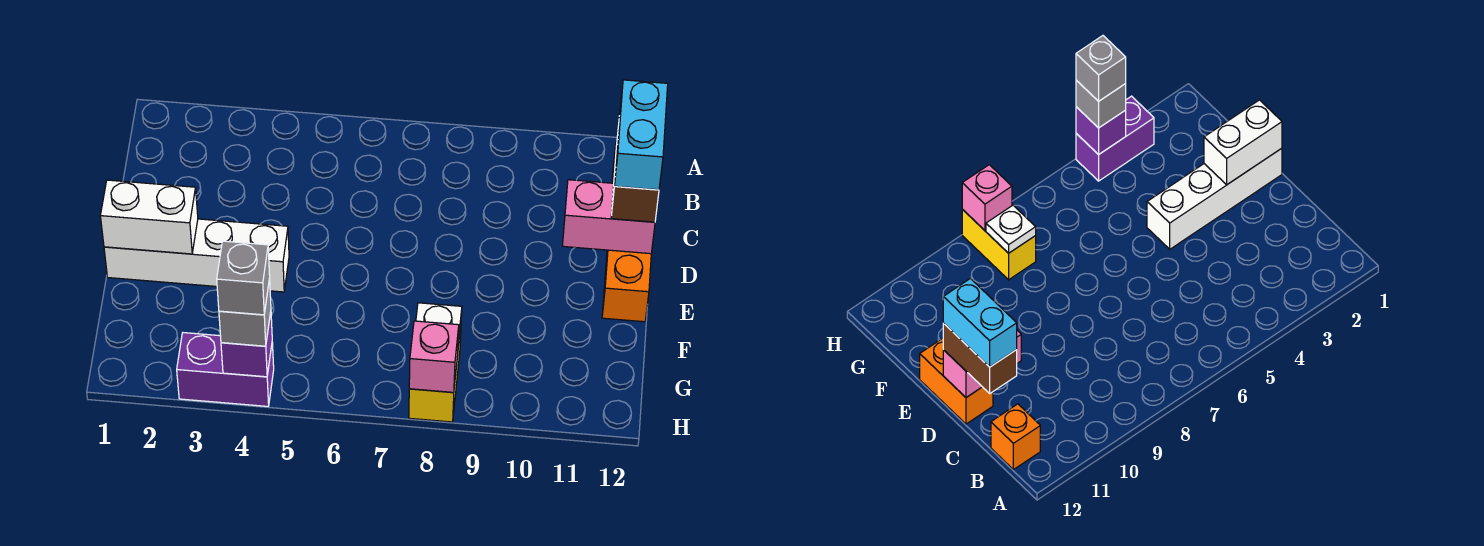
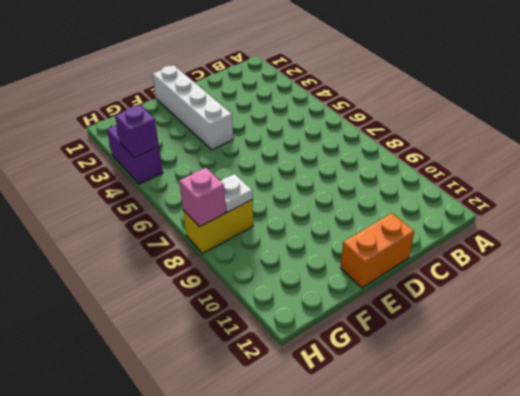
none -> orange 1x1 brick [991,404,1040,470]
none -> pink 1x2 brick [562,180,655,254]
none -> white 1x2 brick [100,180,198,254]

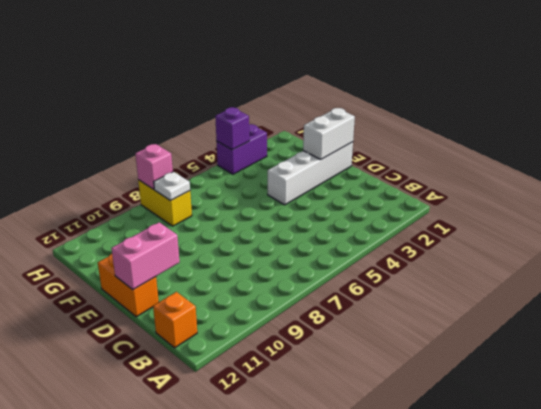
none -> brown 1x2 brick [611,126,659,222]
none -> grey 1x1 brick [219,279,271,346]
none -> cyan 1x2 brick [615,80,668,190]

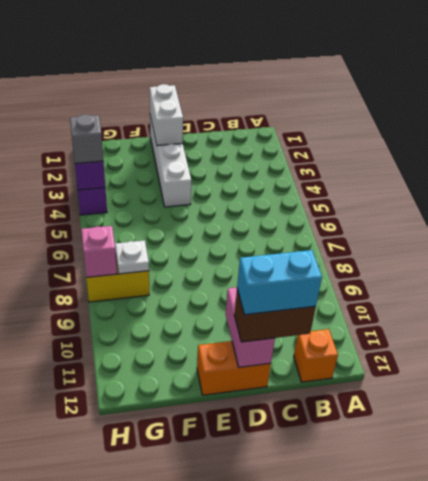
none -> grey 1x1 brick [217,241,270,315]

